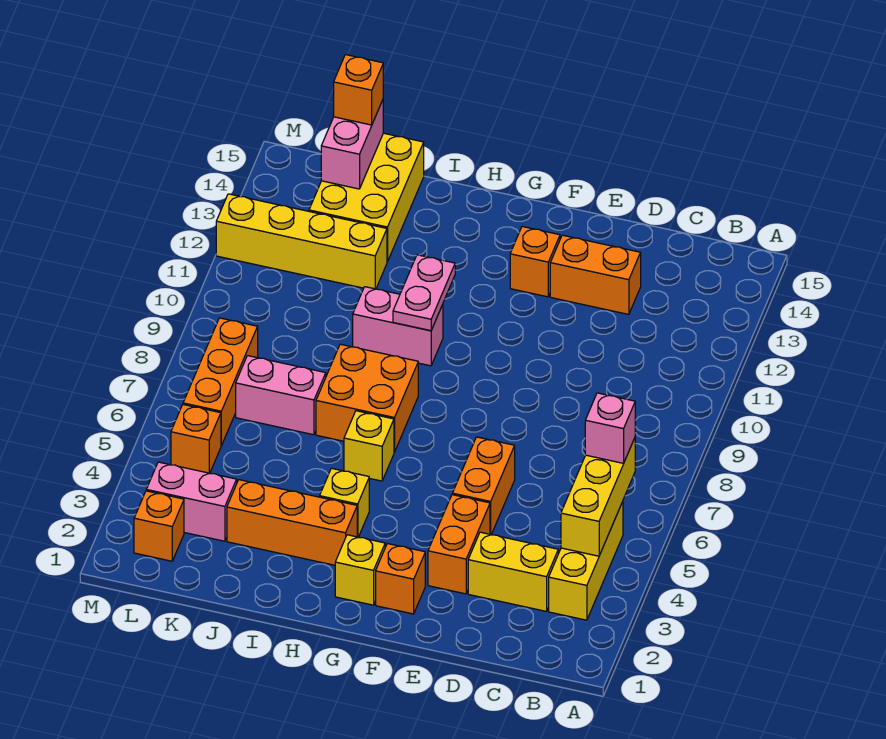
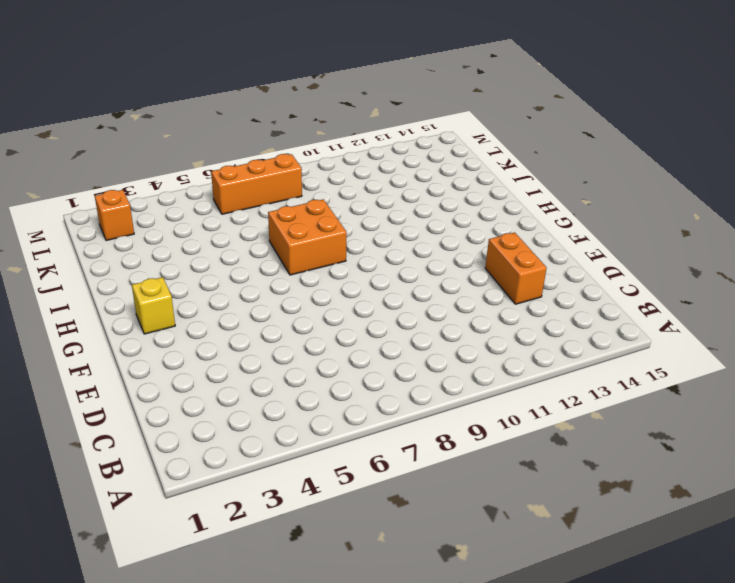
none -> yellow 1x3 brick [549,501,623,620]
none -> yellow 1x2 brick [468,532,558,611]
none -> orange 1x2 brick [428,495,490,594]

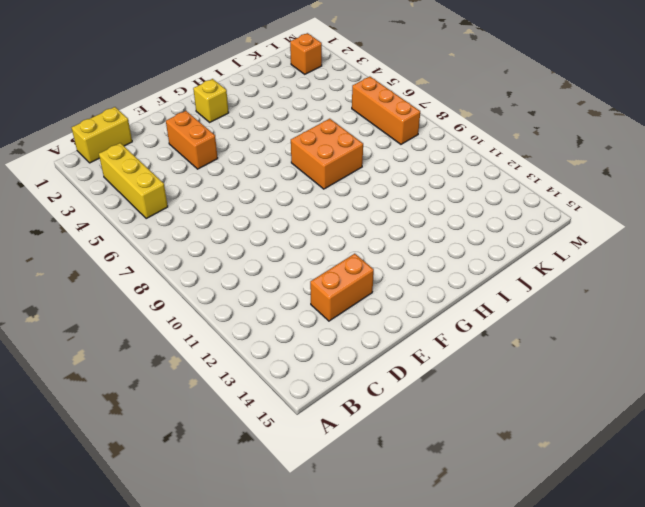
yellow 1x2 brick [72,107,132,163] -> yellow 1x2 brick moved to [468,532,558,611]
none -> orange 1x2 brick [452,437,515,535]
none -> orange 1x1 brick [376,544,425,614]
none -> orange 1x1 brick [510,227,560,297]

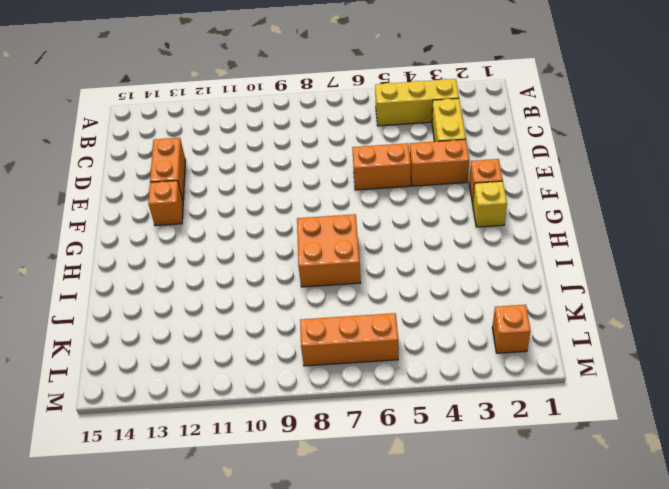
none -> orange 1x3 brick [227,480,357,565]
none -> yellow 1x1 brick [320,468,369,537]
none -> yellow 1x1 brick [344,411,394,481]

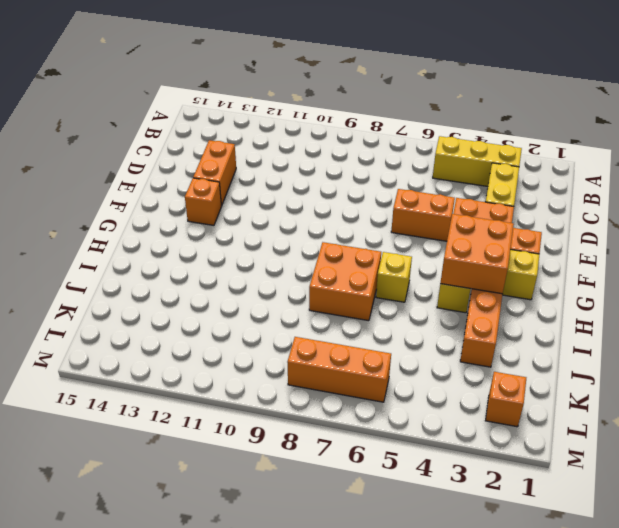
orange 2x2 brick [440,214,514,294] -> none
none -> pink 1x2 brick [353,287,443,366]
none -> pink 1x2 brick [236,356,326,435]
none -> yellow 1x4 brick [216,194,387,289]

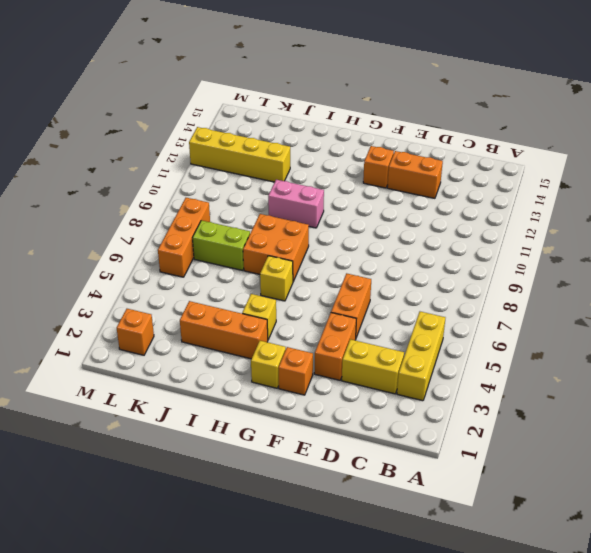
lime 1x2 brick [192,220,250,270] -> pink 1x2 brick [236,356,326,435]
none -> yellow 2x3 brick [309,133,424,262]
none -> pink 1x2 brick [146,462,237,541]
none -> orange 1x1 brick [171,405,221,473]

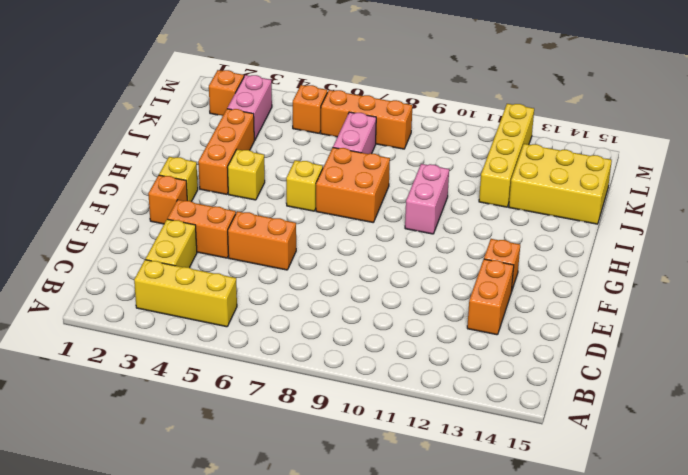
none -> yellow 1x3 brick [561,438,635,556]
none -> pink 1x2 plate [393,255,455,331]
none -> pink 1x2 brick [321,100,383,189]

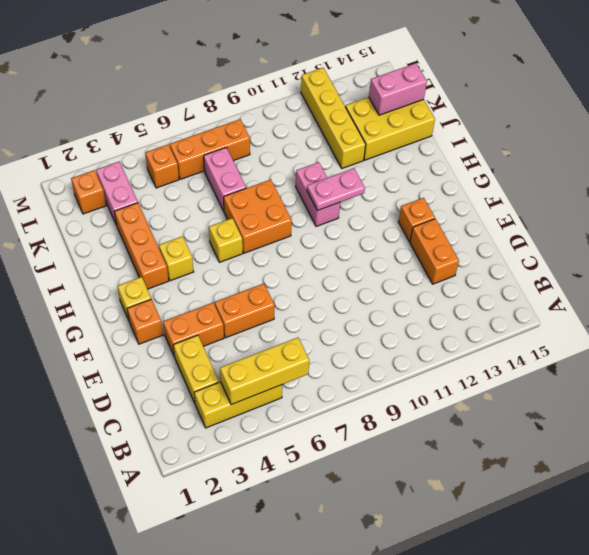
none -> pink 1x1 brick [585,393,635,463]
none -> orange 1x1 brick [334,55,383,125]

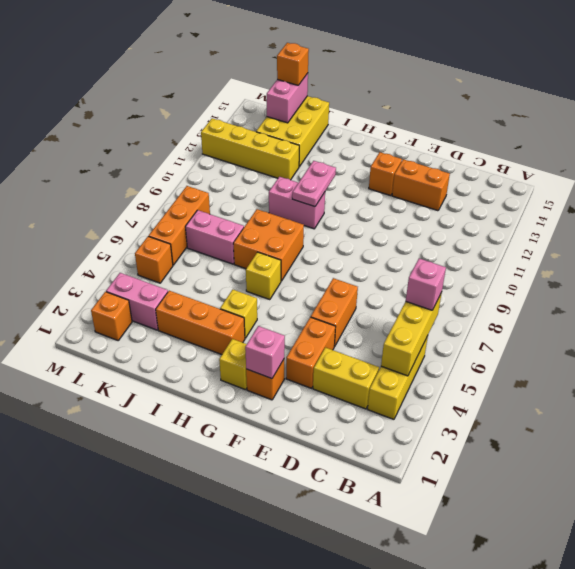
pink 1x1 brick [245,326,285,379] -> none

